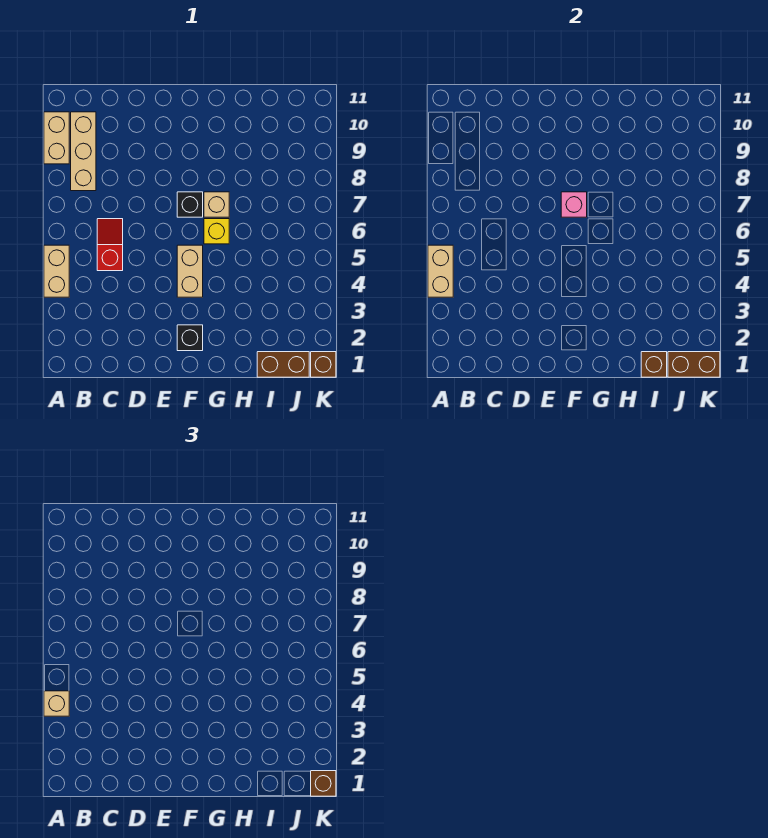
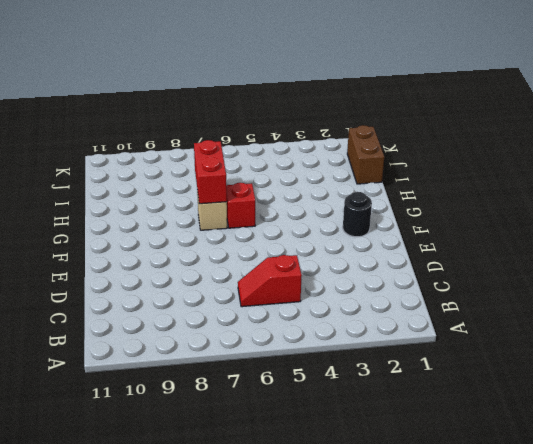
black 1x1 round brick [343,192,372,237] -> black 1x1 brick [177,325,203,351]
red 1x1 brick [226,183,255,228] -> yellow 1x1 brick [204,219,229,244]
red 1x2 brick [194,140,227,204] -> none
none -> tan 1x2 brick [44,245,69,297]
none -> tan 1x2 brick [44,112,69,164]
none -> tan 1x3 brick [71,112,96,191]

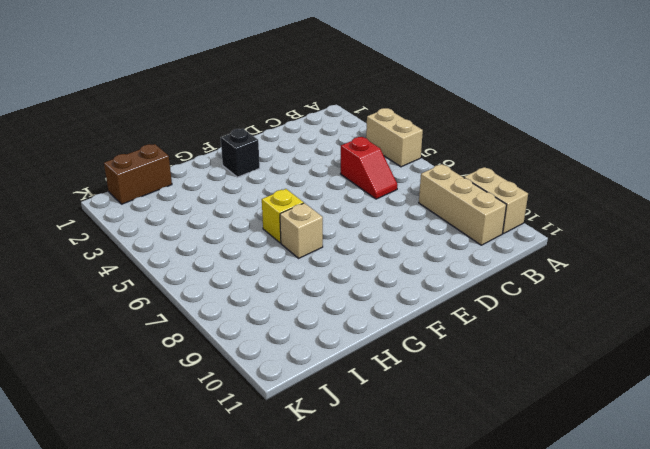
none -> tan 1x2 brick [177,245,203,297]
none -> black 1x1 brick [177,192,203,217]
none -> brown 1x1 brick [311,352,336,377]

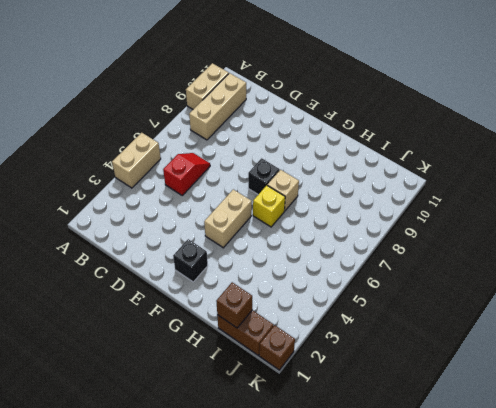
none -> tan 1x2 brick [428,245,453,297]
none -> pink 1x1 brick [561,192,587,217]
none -> brown 1x2 brick [668,352,720,377]

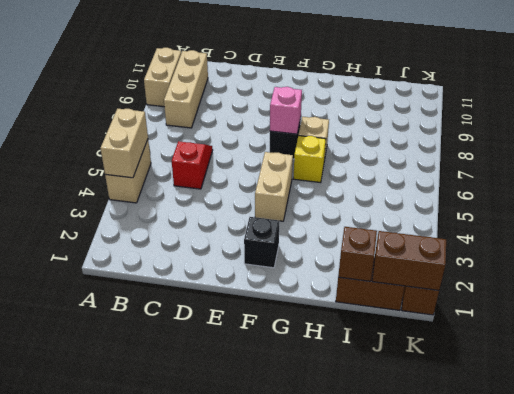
none -> tan 1x1 brick [44,691,69,716]
none -> brown 1x1 brick [311,771,336,796]

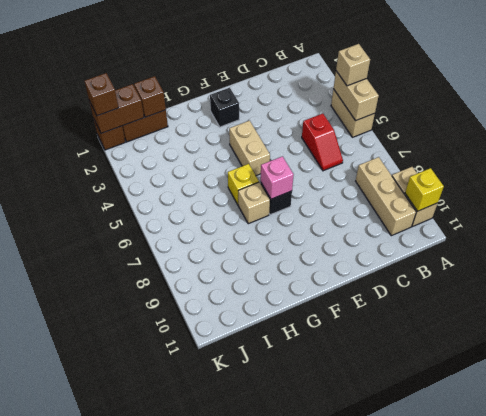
yellow 1x1 brick [405,168,444,211] -> none

